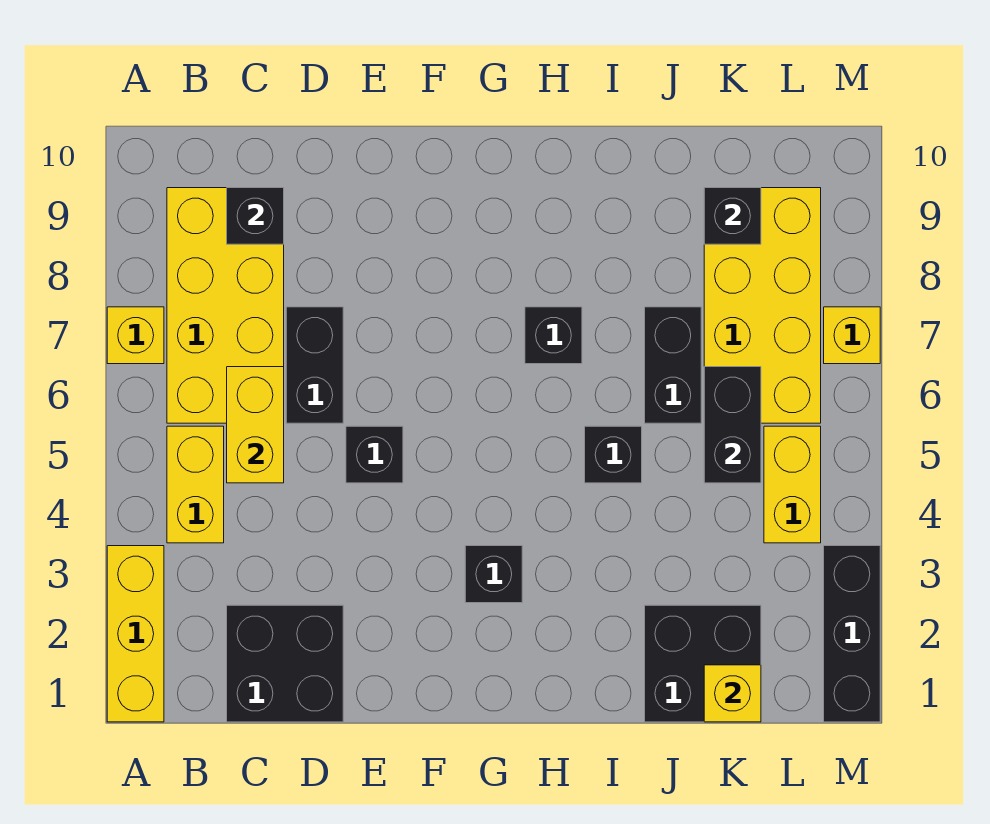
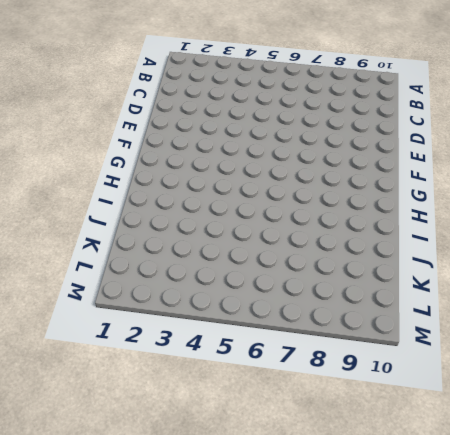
none -> yellow 1x3 brick [107,546,164,722]
none -> yellow 1x1 brick [107,307,164,364]
none -> yellow 1x2 brick [167,426,224,543]

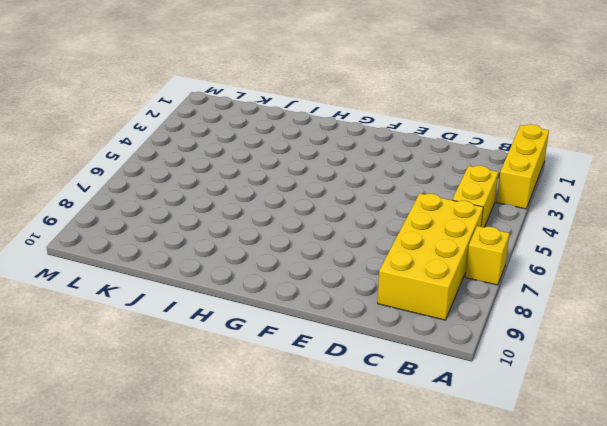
none -> black 2x2 brick [227,605,343,722]
none -> black 1x2 brick [286,307,343,423]
none -> black 1x1 brick [346,426,403,483]

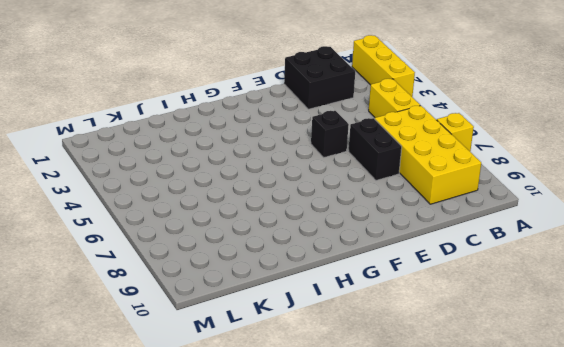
none -> black 1x1 brick [465,546,522,603]
none -> black 1x1 brick [525,307,582,364]
none -> black 1x1 brick [585,426,642,483]

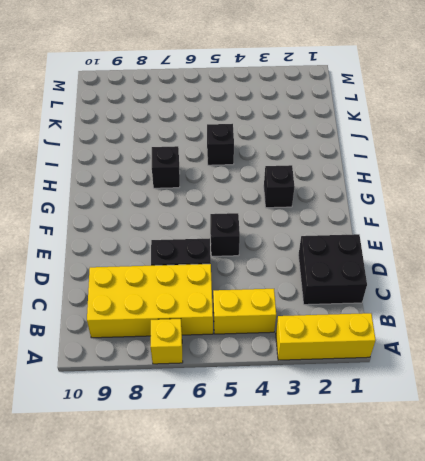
none -> black 2x2 brick [645,605,761,722]
none -> black 1x2 brick [645,307,701,423]
none -> yellow 2x4 brick [704,188,821,423]

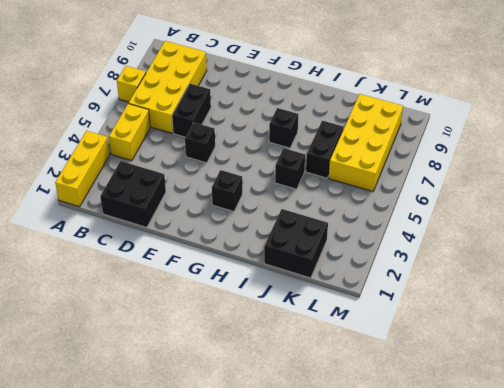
none -> yellow 1x2 brick [764,426,821,543]
none -> black 1x3 brick [824,546,880,722]
none -> yellow 1x1 brick [824,307,880,364]

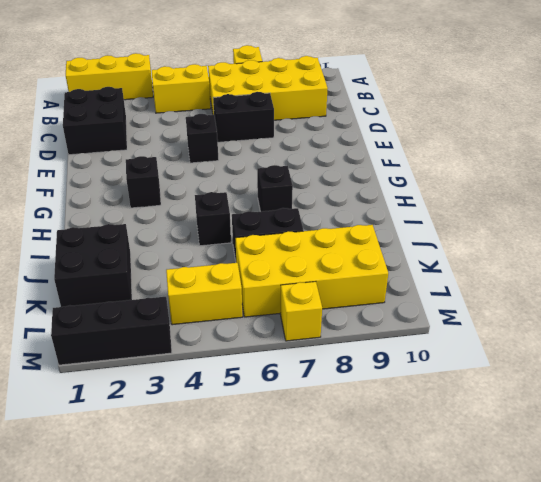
none -> yellow 1x2 brick [227,367,284,483]
none -> black 1x1 brick [227,188,284,244]
none -> yellow 1x1 brick [704,665,761,722]

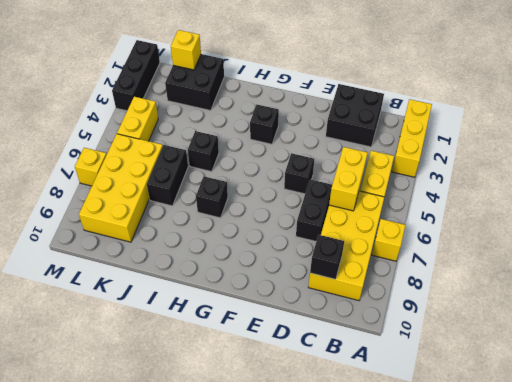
none -> black 1x2 brick [704,367,761,483]
none -> black 1x1 brick [704,188,761,244]

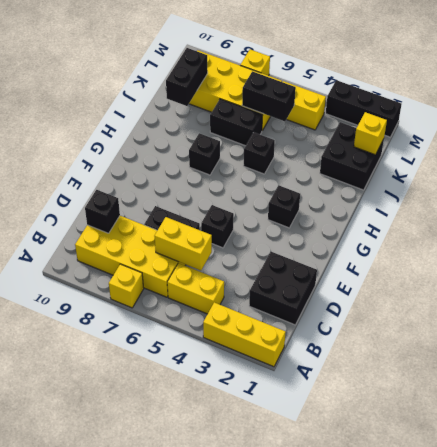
black 1x2 brick [166,48,208,106] -> black 1x1 brick [704,188,761,244]

